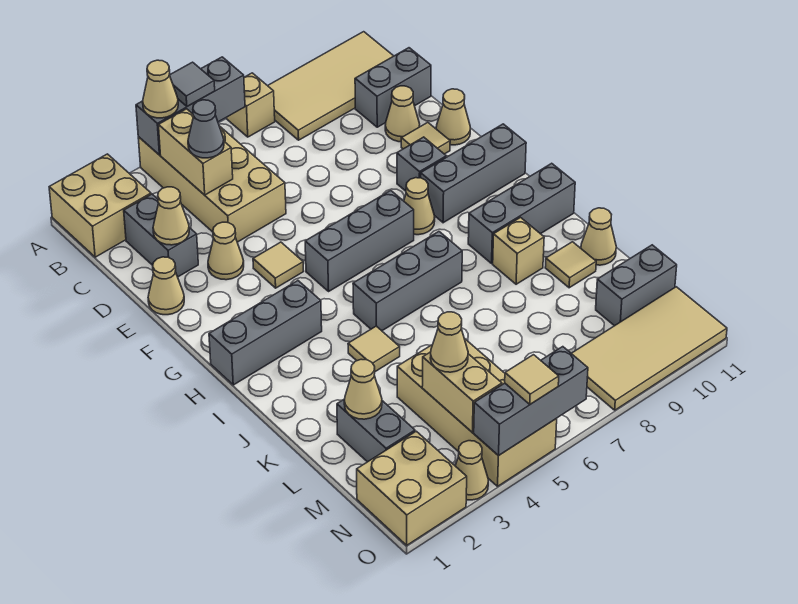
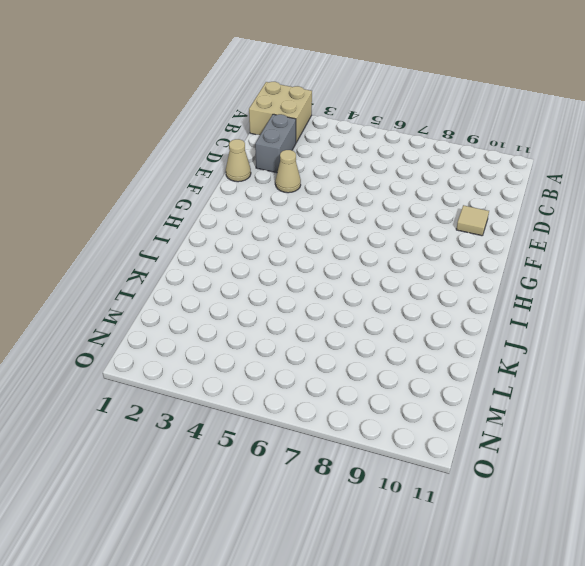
none -> tan 2x4 brick [138,126,286,242]
none -> tan 1x1 brick [227,73,275,137]
none -> tan 2x4 tile [268,32,393,140]
none -> grey 1x2 brick [355,48,431,127]

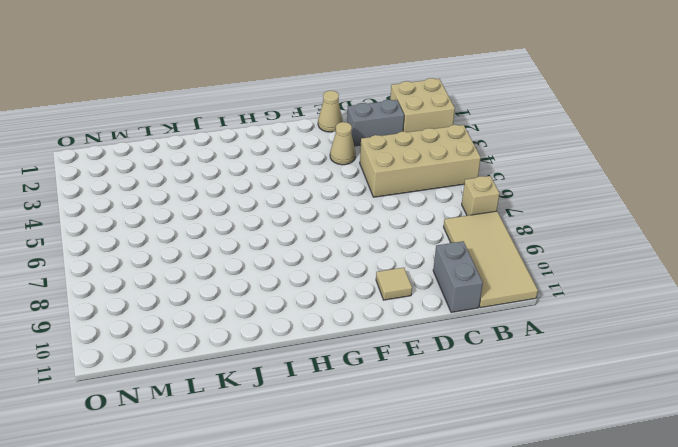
none -> tan 1x1 cone [385,86,420,142]
none -> tan 1x1 cone [436,89,470,145]
none -> tan 1x1 tile [253,242,304,288]
none -> grey 1x1 brick [397,137,446,191]

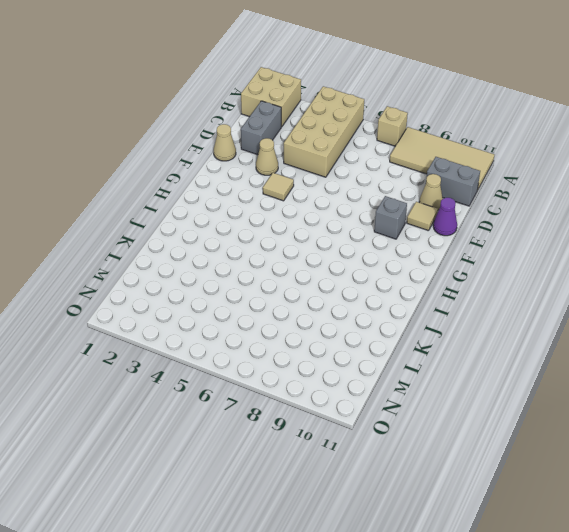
purple 1x1 cone [433,198,457,236] -> tan 1x1 cone [436,89,470,145]
none -> grey 1x3 brick [305,191,414,291]
none -> tan 1x1 cone [404,178,435,235]
none -> grey 1x3 brick [421,124,526,223]
none -> grey 1x3 brick [209,281,322,385]

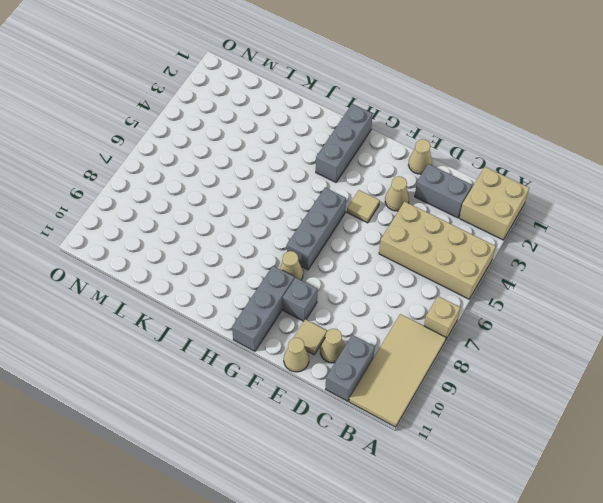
none -> grey 1x3 brick [353,232,462,331]
none -> grey 1x3 brick [468,163,575,263]
none -> tan 1x1 tile [348,326,400,372]
none -> tan 1x1 brick [493,218,544,284]

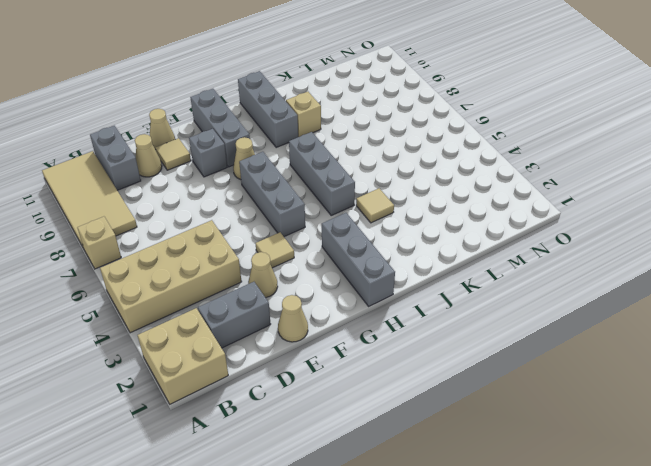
none -> tan 1x1 tile [545,242,596,288]
none -> tan 1x1 cone [581,208,616,265]
none -> grey 1x2 brick [337,399,415,462]
none -> tan 2x4 brick [397,338,557,486]

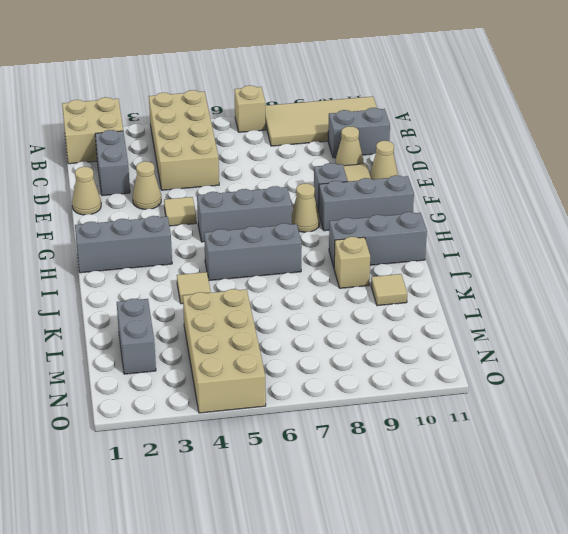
none -> tan 1x1 cone [581,208,616,265]
none -> grey 1x2 brick [596,245,677,326]
none -> tan 2x2 brick [357,431,467,545]
none -> tan 2x4 tile [571,287,727,410]

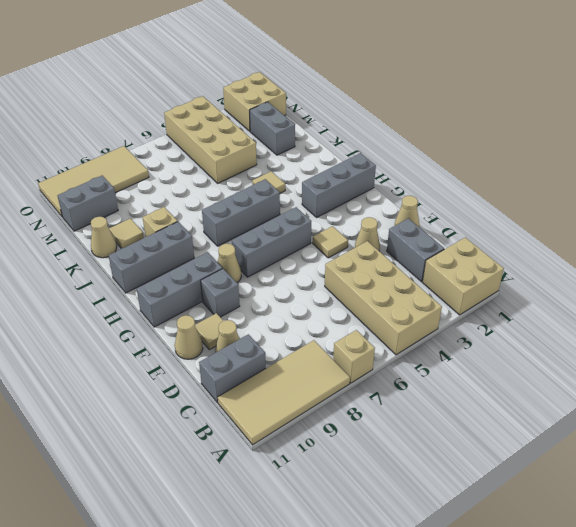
none -> tan 1x1 cone [455,441,488,500]
none -> grey 1x3 brick [136,57,245,155]
none -> tan 1x2 brick [158,109,233,195]
none -> tan 1x1 cone [153,187,189,245]

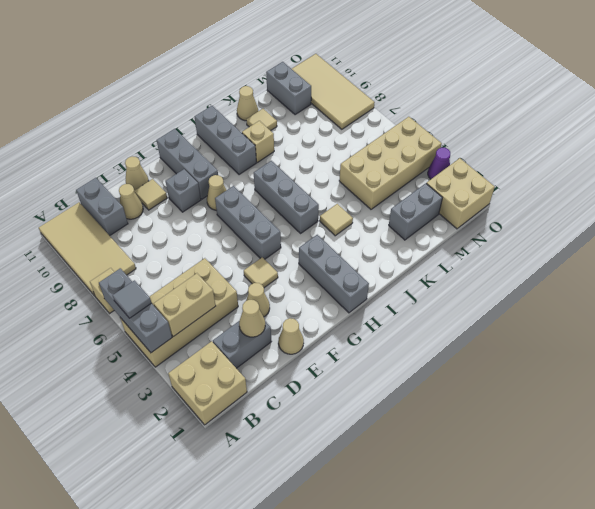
purple 1x1 cone [428,148,450,179] -> tan 1x1 cone [455,441,488,500]
none -> tan 1x1 cone [344,359,382,419]
none -> tan 1x2 brick [422,352,502,432]
none -> grey 1x3 brick [474,347,588,456]
none -> tan 1x1 cone [143,60,178,118]

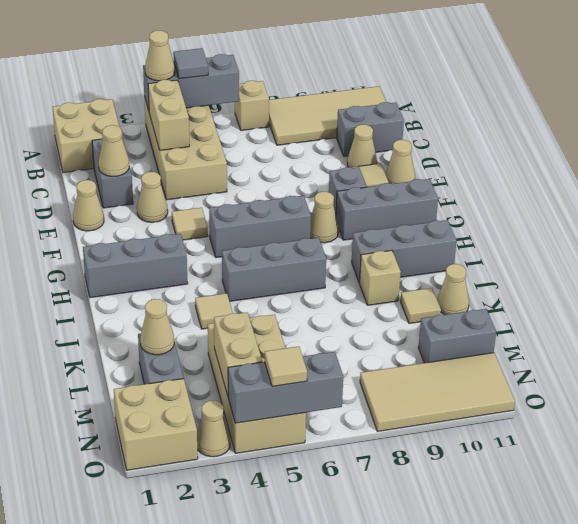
none -> grey 1x1 cone [188,100,224,158]
none -> tan 1x1 cone [430,312,468,372]

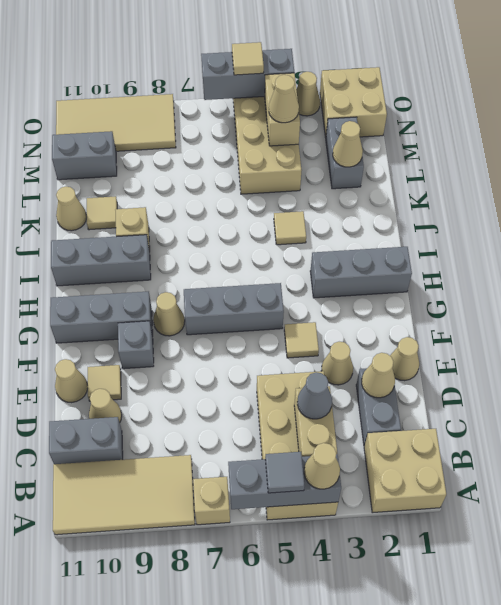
none -> grey 1x3 brick [353,232,462,331]

